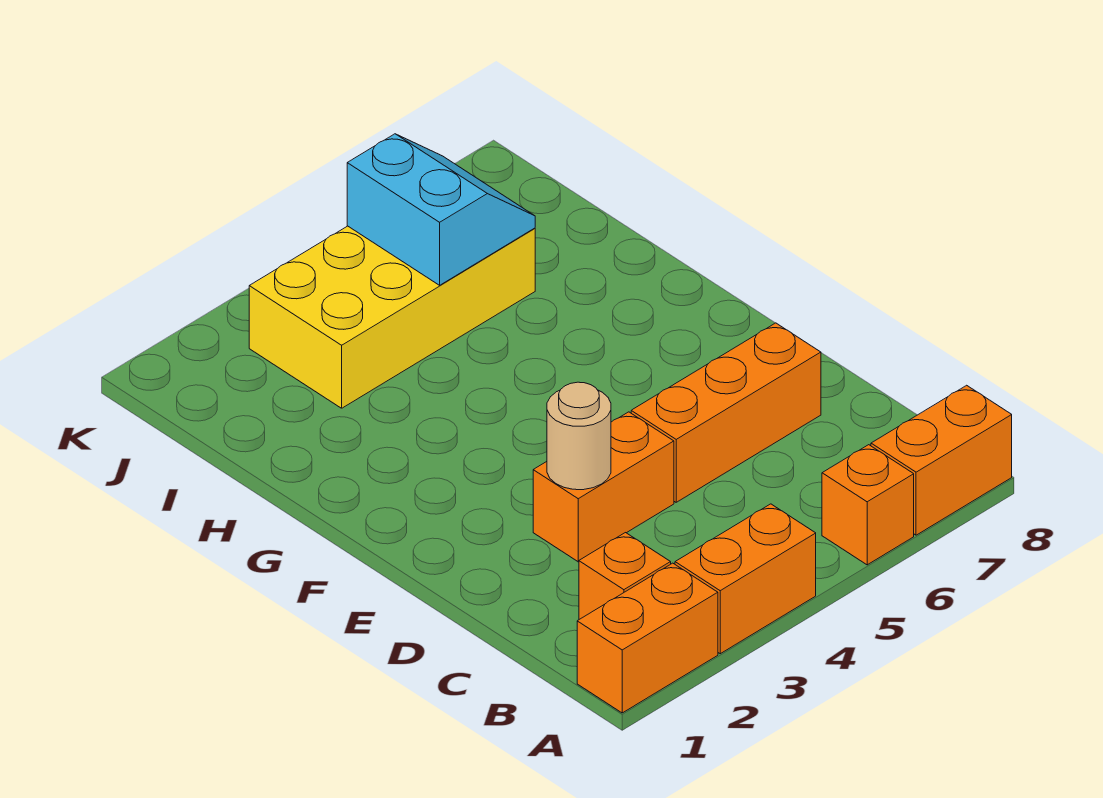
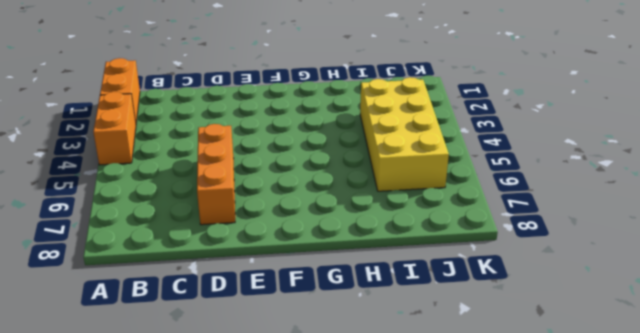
none -> orange 1x1 brick [822,445,914,565]
none -> orange 1x2 brick [871,385,1012,535]

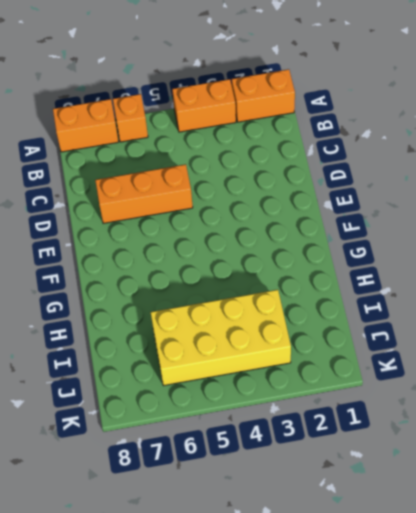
none -> orange 1x1 brick [579,533,671,619]
none -> orange 1x2 brick [533,412,674,562]

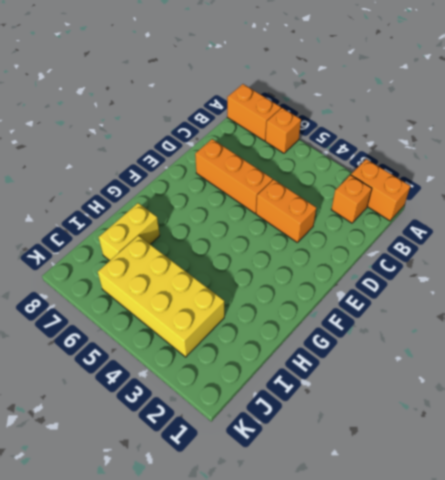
yellow 1x2 brick [99,203,160,260] -> none
none -> orange 1x2 brick [675,504,816,654]
none -> tan 1x1 round brick [547,382,611,490]

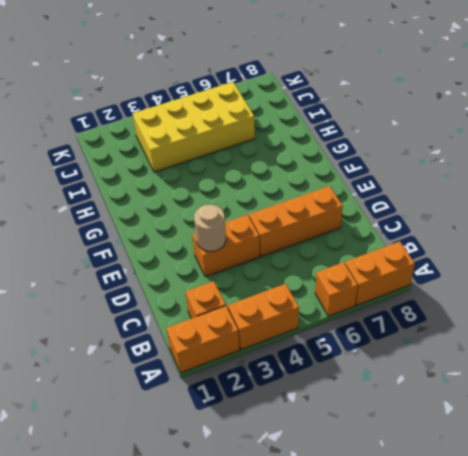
none -> cyan 2x2 slope [347,134,535,285]

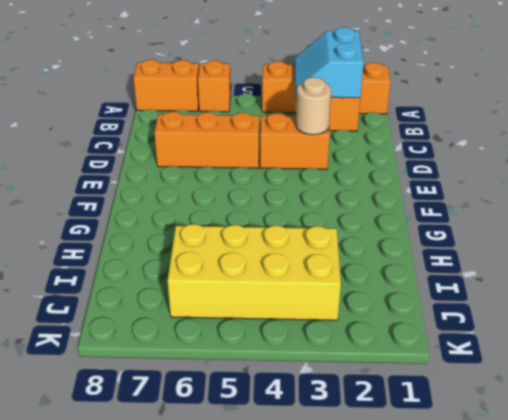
cyan 2x2 slope [294,27,364,98] -> cyan 2x2 slope moved to [347,134,535,285]

